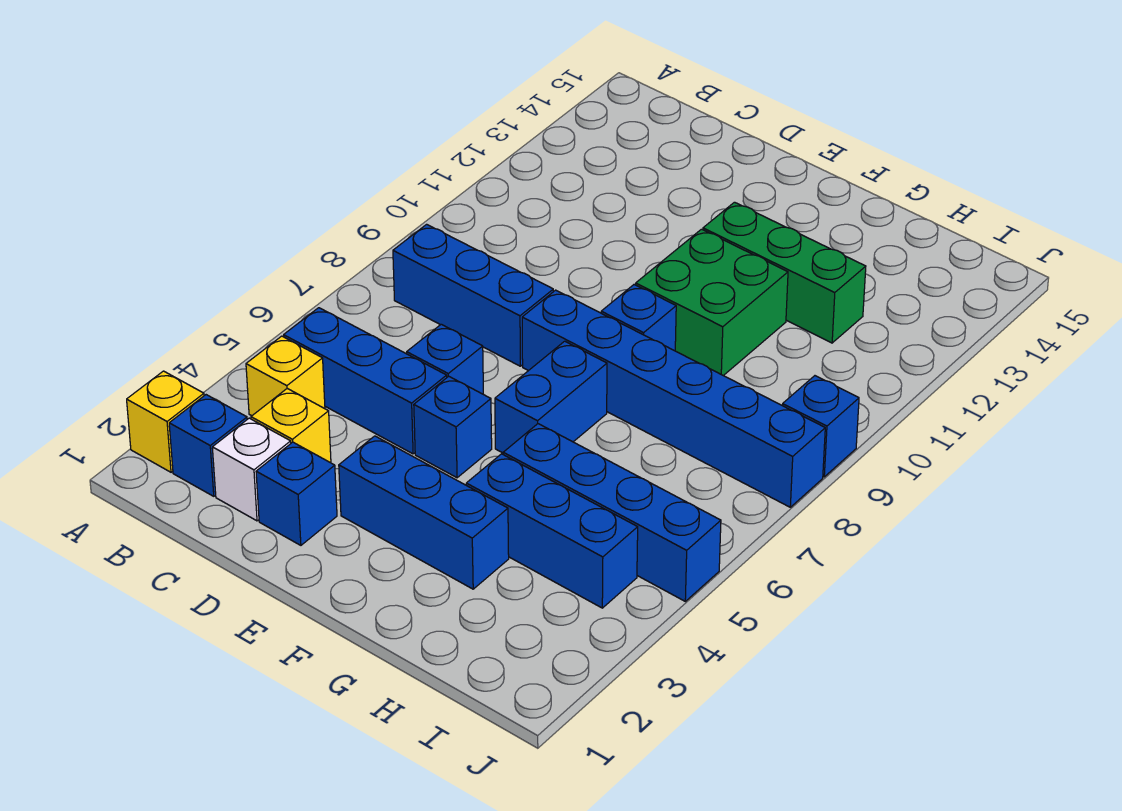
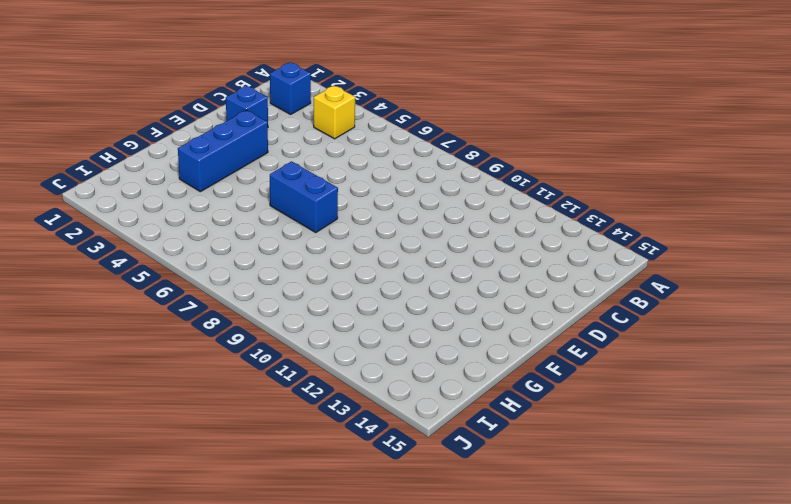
none -> yellow 1x1 brick [127,371,204,472]
none -> blue 1x3 brick [284,308,447,454]
none -> blue 1x3 brick [393,224,553,366]

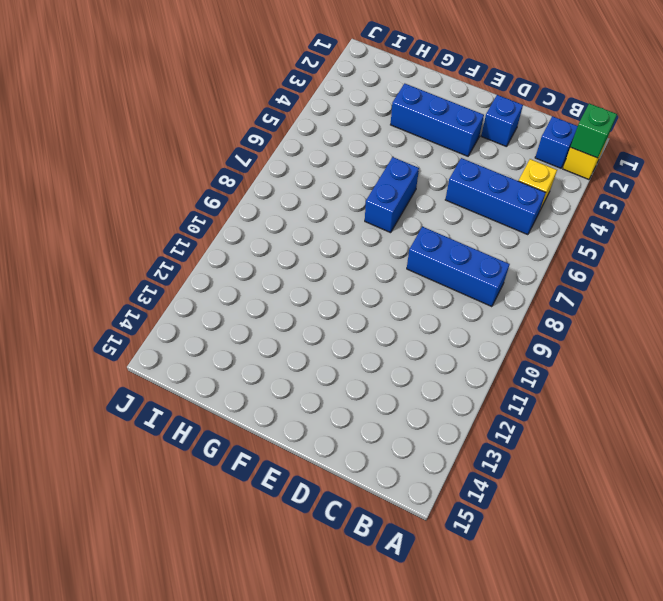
green 1x1 brick [571,103,617,158] -> none
none -> white 1x1 brick [212,418,291,521]
none -> yellow 1x1 brick [251,388,331,462]
none -> blue 1x1 brick [407,324,483,394]

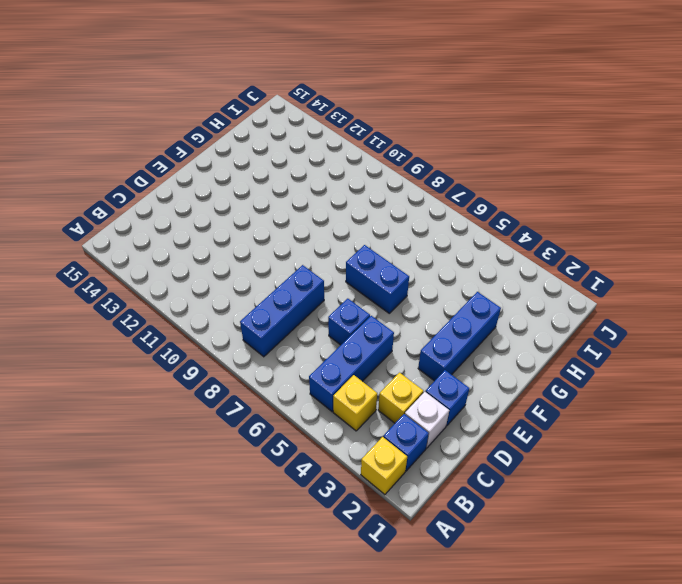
none -> blue 1x1 brick [414,376,492,478]
none -> blue 1x6 brick [522,290,825,507]
none -> blue 1x1 brick [601,285,676,351]

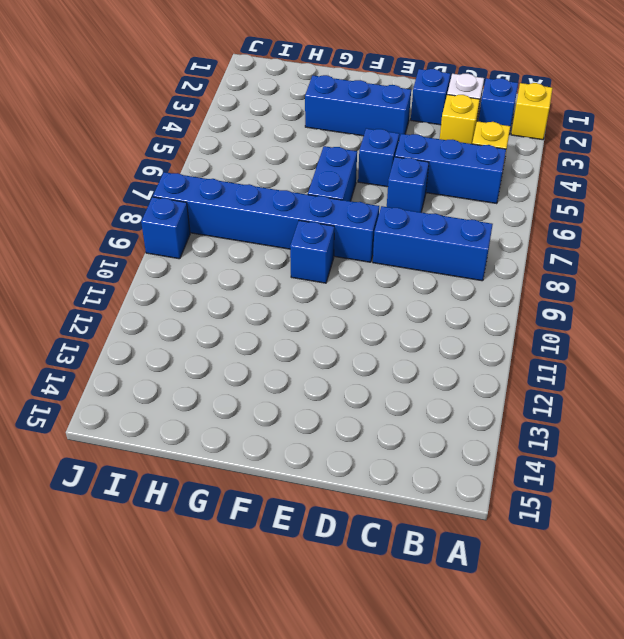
none -> green 2x2 brick [636,229,788,376]
none -> green 1x3 brick [703,202,866,343]
none -> blue 1x3 brick [466,454,638,608]

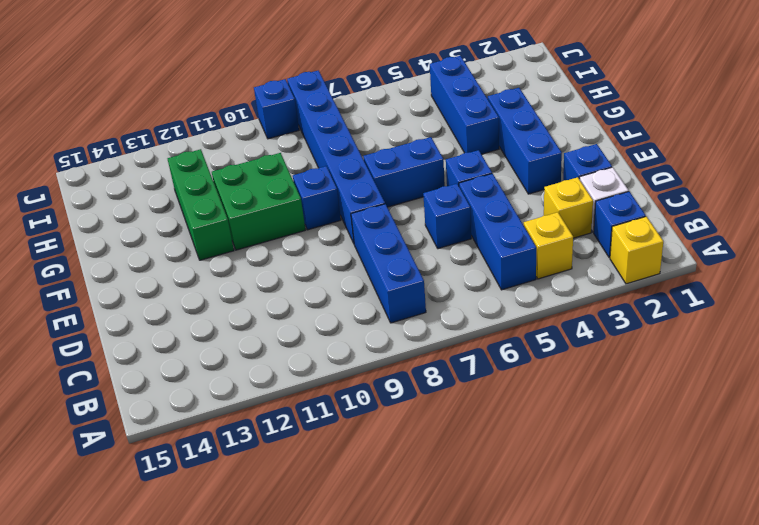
none -> blue 1x4 brick [503,424,721,601]

